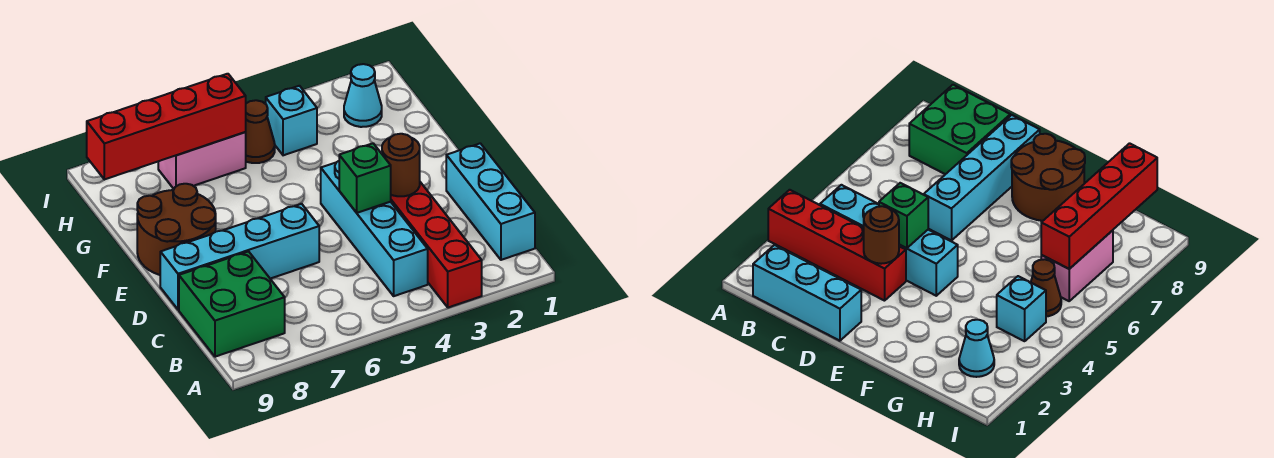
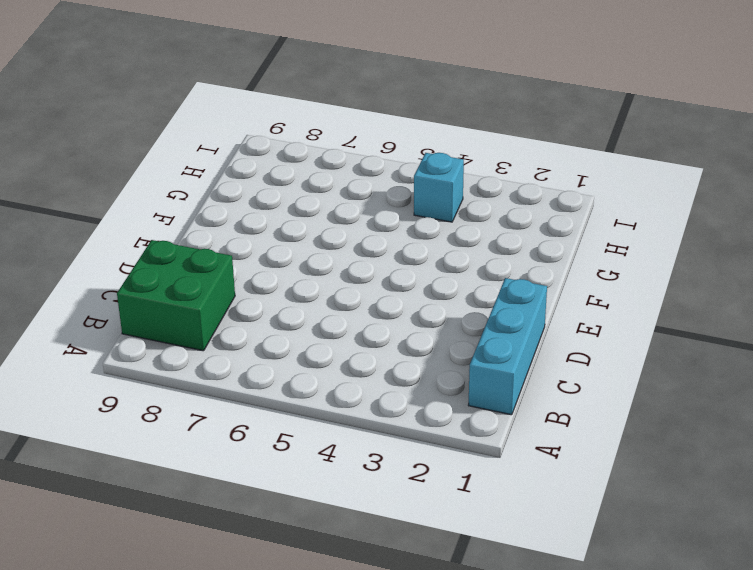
none -> red 1x4 brick [391,182,482,308]
none -> cyan 1x4 brick [321,161,428,296]
none -> cyan 1x4 brick [160,204,319,310]

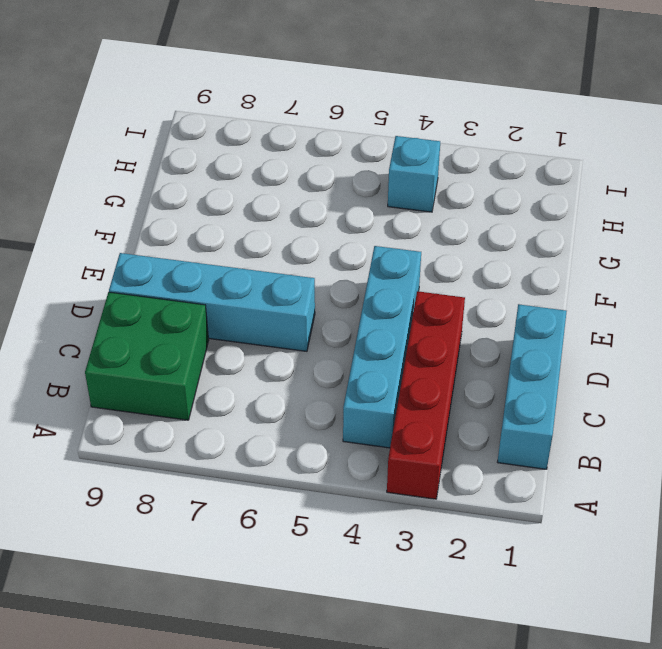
none -> brown 2x2 round brick [137,184,216,275]
none -> cyan 1x1 cone [344,64,382,127]
none -> brown 1x1 cone [246,100,275,163]

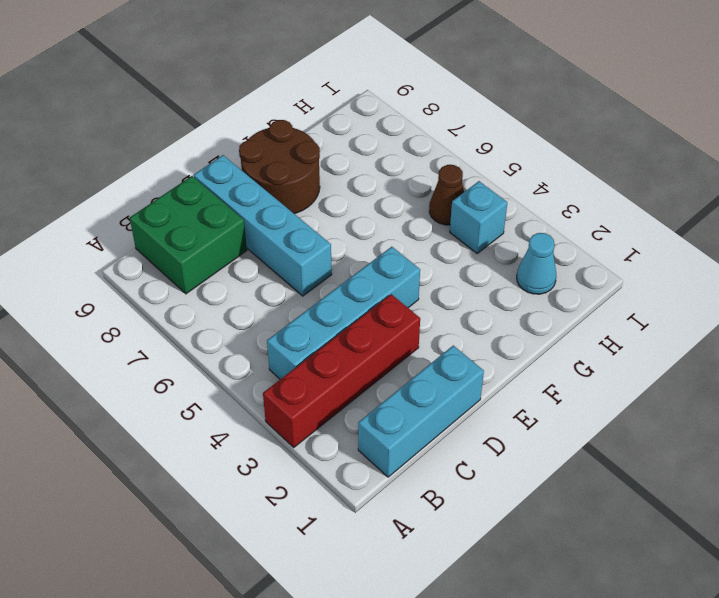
none -> pink 1x2 brick [158,132,246,189]
none -> brown 1x1 round brick [382,134,420,196]
none -> green 1x1 brick [339,143,391,213]

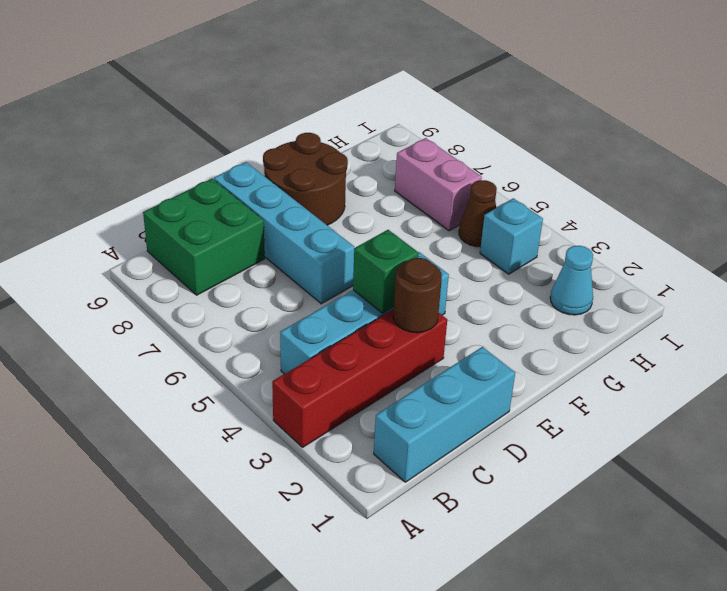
none -> red 1x4 brick [87,74,246,180]

